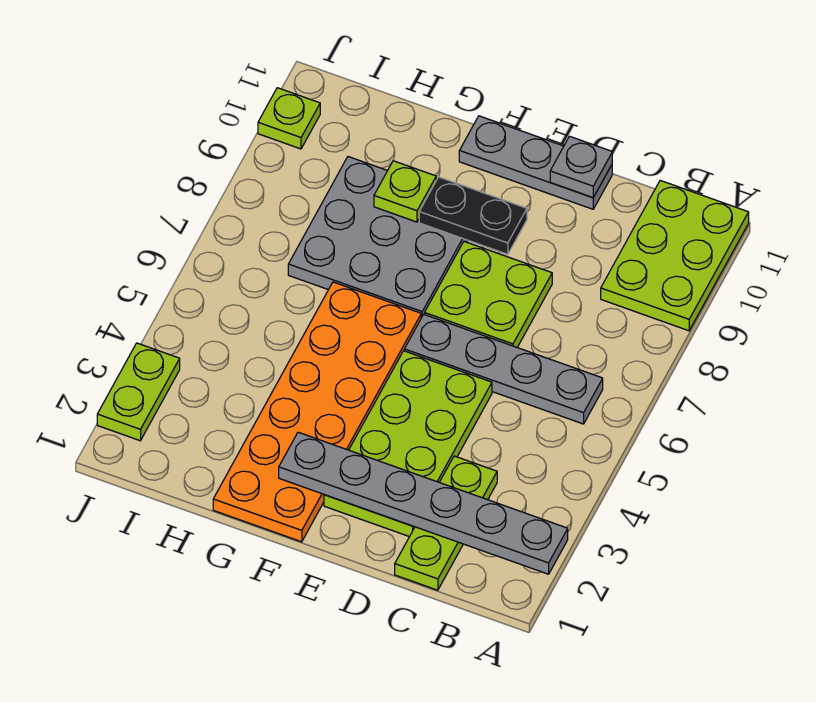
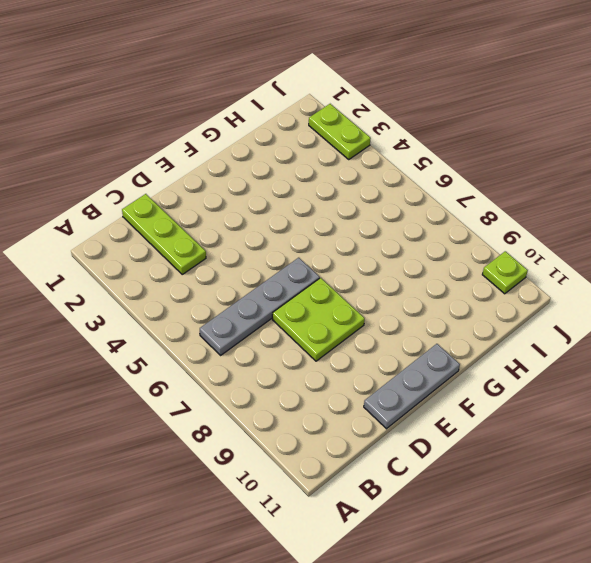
none -> lime 2x3 plate [601,180,749,331]
none -> lime 2x4 plate [324,351,492,537]
none -> orange 2x6 plate [213,282,421,542]

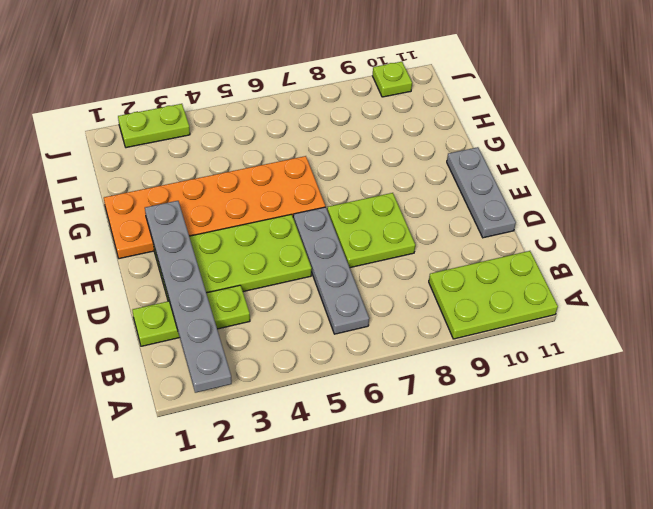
none -> grey 3x3 plate [288,157,468,318]
none -> grey 1x1 plate [550,136,612,198]
none -> black 1x2 plate [419,177,527,254]

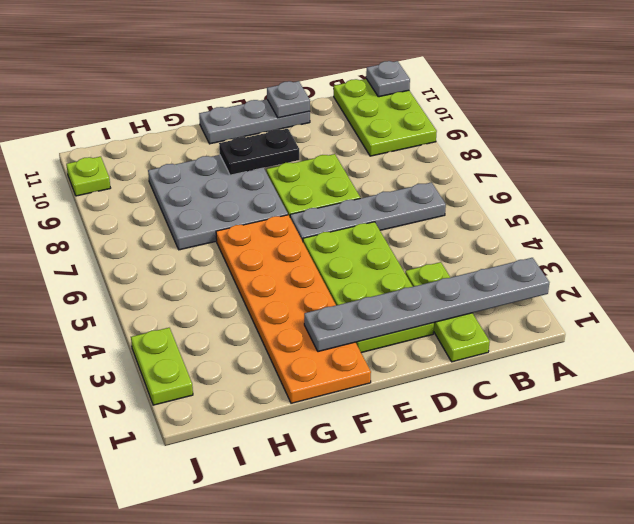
grey 1x1 plate [366,61,410,97] -> none
none -> lime 1x1 plate [374,161,436,222]

